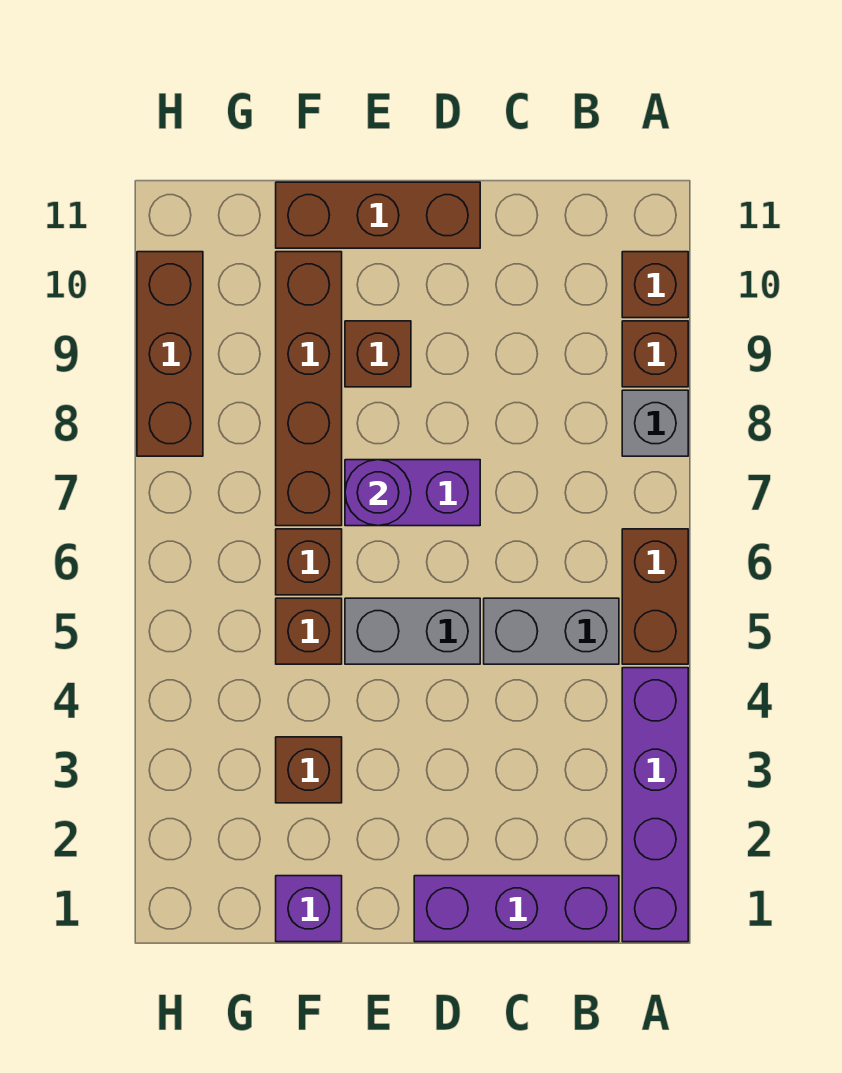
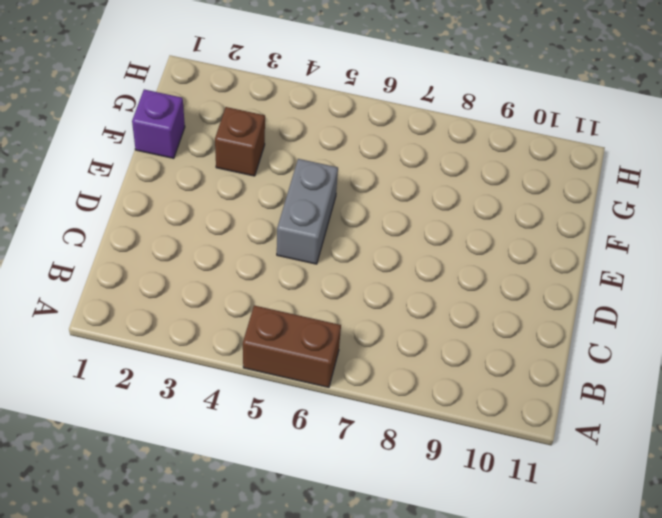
none -> purple 1x4 brick [622,668,688,942]
none -> grey 1x1 brick [622,390,688,456]
none -> brown 1x1 brick [622,321,688,387]

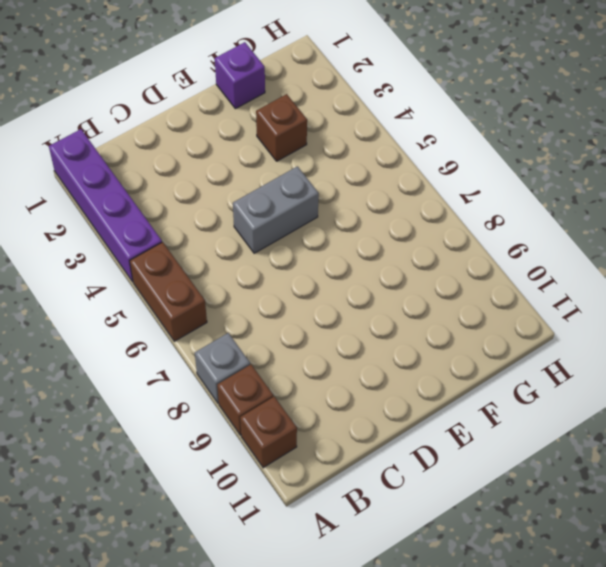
none -> purple 1x3 brick [414,876,619,942]
none -> grey 1x2 brick [484,598,619,664]
none -> purple 1x2 brick [345,460,480,526]

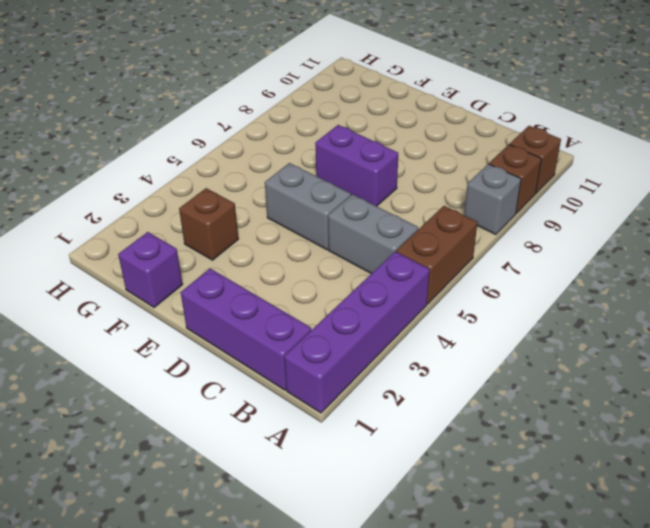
none -> brown 1x3 brick [276,182,480,248]
none -> brown 1x1 brick [345,321,411,387]
none -> brown 1x1 brick [276,598,342,664]

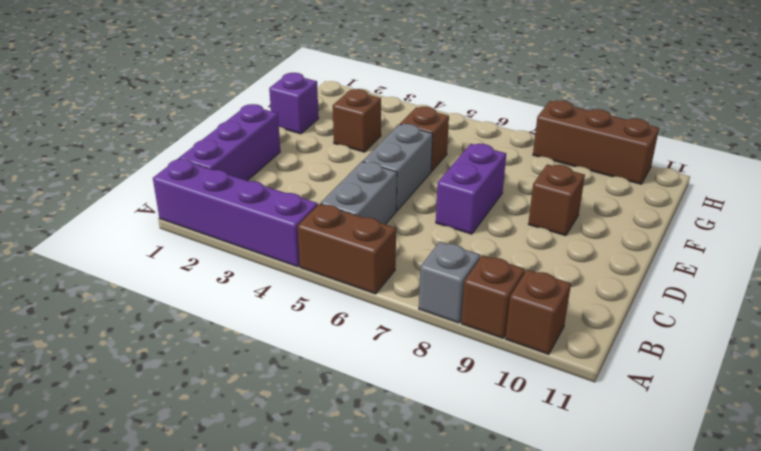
none -> brown 1x3 brick [276,182,480,248]
none -> brown 1x1 brick [276,529,342,595]
none -> brown 1x4 brick [276,252,342,526]

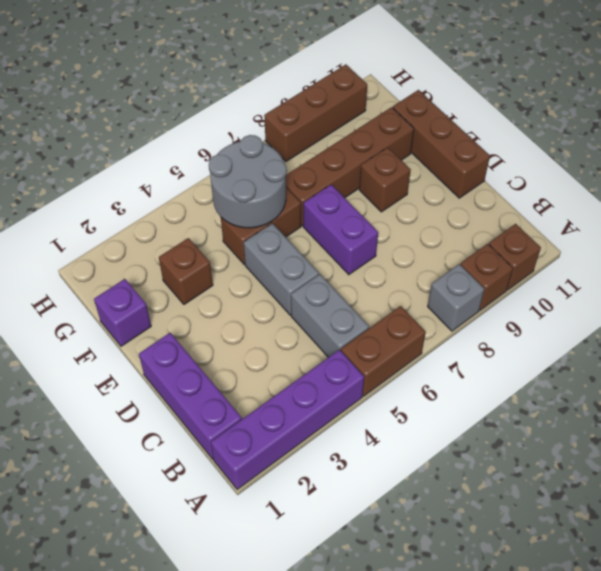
grey 2x2 round brick [209,135,287,228] -> none
none -> purple 1x1 round brick [345,460,411,526]

